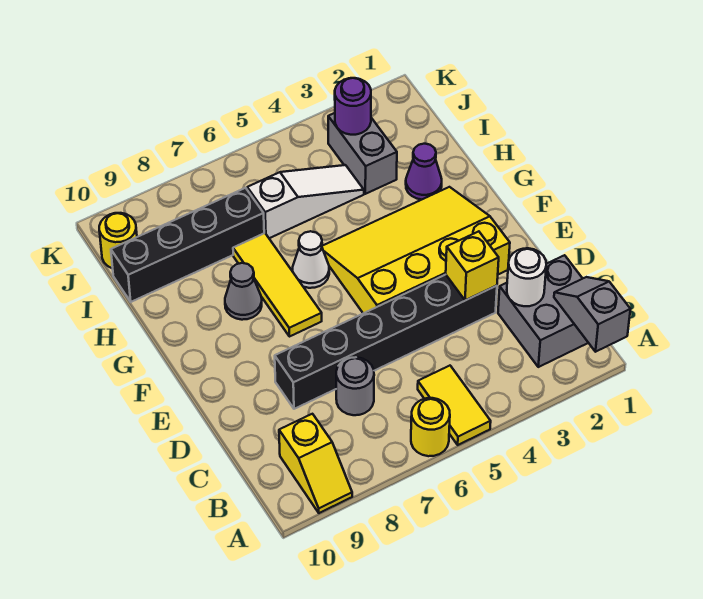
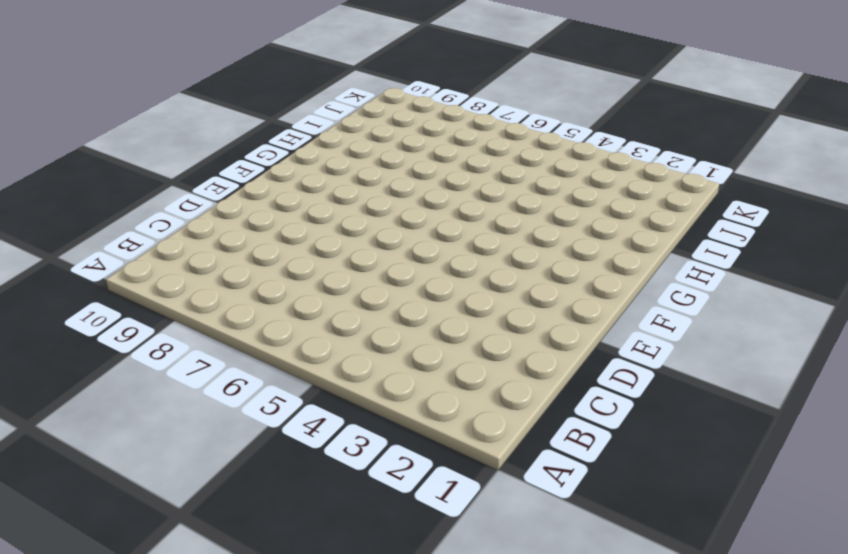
none -> yellow 1x2 tile [418,366,491,445]
none -> yellow 1x1 round brick [411,398,450,456]
none -> yellow 1x2 slope [279,414,352,513]

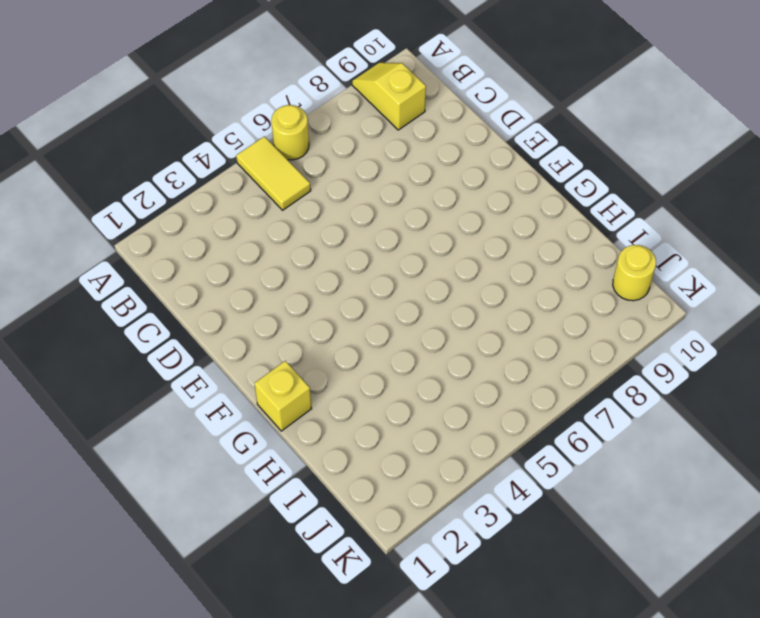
yellow 1x1 brick [254,361,312,431] -> yellow 1x1 brick moved to [446,231,499,300]
none -> grey 2x2 brick [498,255,588,367]
none -> grey 1x1 round brick [336,357,374,415]
none -> black 1x6 brick [275,275,497,409]

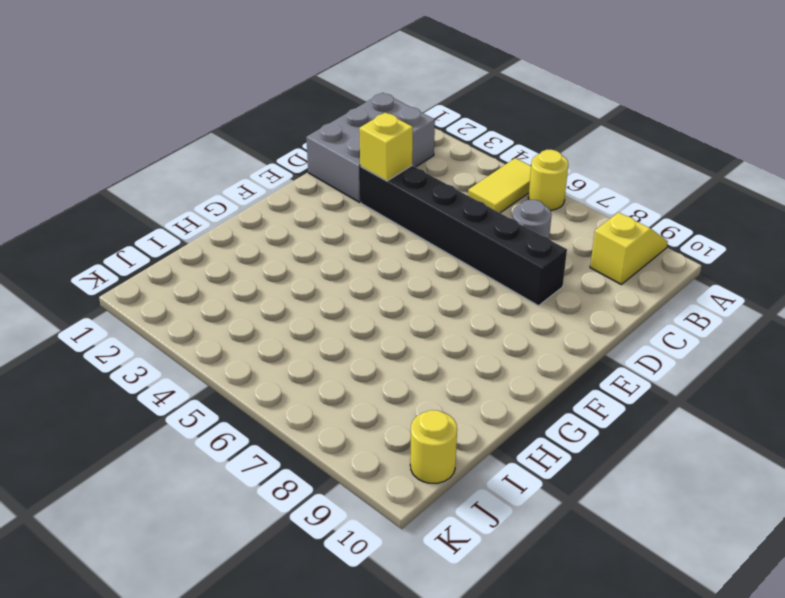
grey 2x3 brick [306,93,435,202] -> grey 2x2 brick [498,255,588,367]
none -> yellow 3x4 slope [322,187,510,313]
none -> yellow 1x3 tile [233,233,322,337]
none -> white 1x1 cone [293,231,329,288]

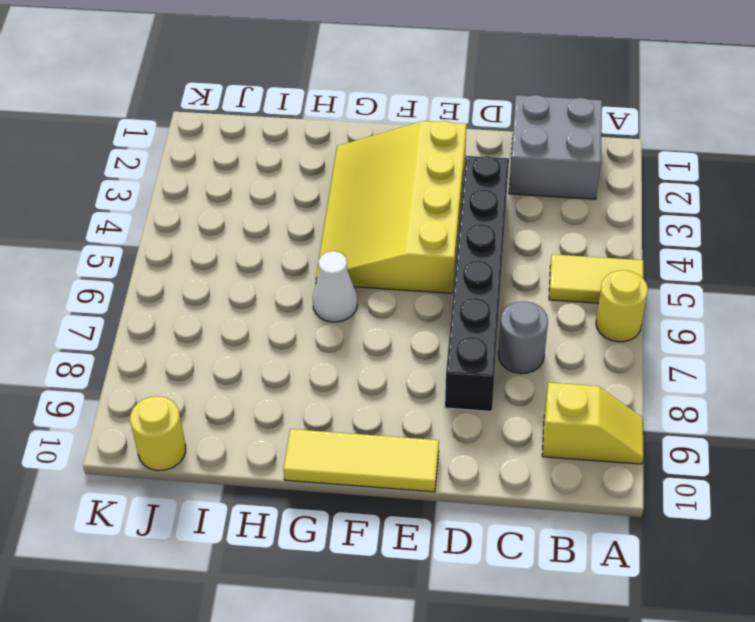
yellow 1x3 tile [283,429,439,492] -> yellow 1x3 tile moved to [233,233,322,337]
none -> grey 1x1 cone [225,263,262,320]
none -> purple 1x1 cone [406,144,442,200]
none -> grey 1x2 brick [328,113,397,194]

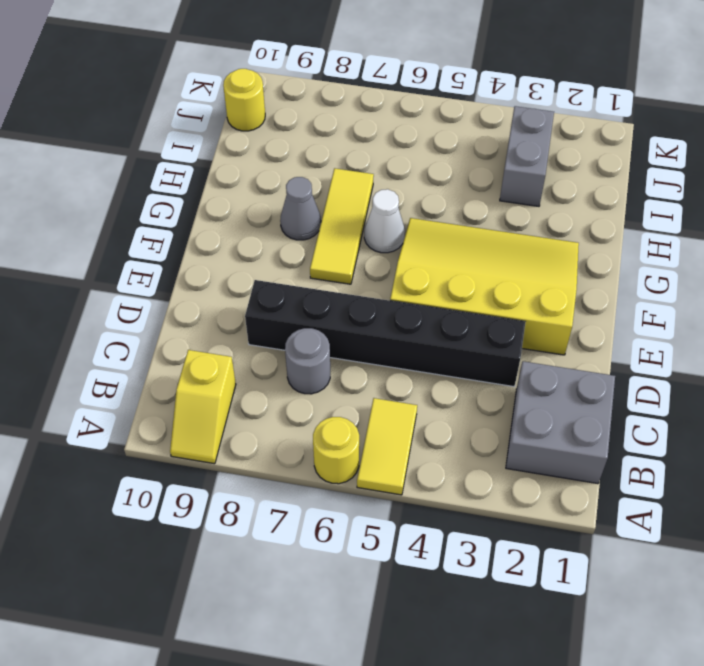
none -> purple 1x1 cone [406,144,442,200]
none -> white 1x3 slope [247,165,364,238]
none -> black 1x4 brick [111,188,264,302]

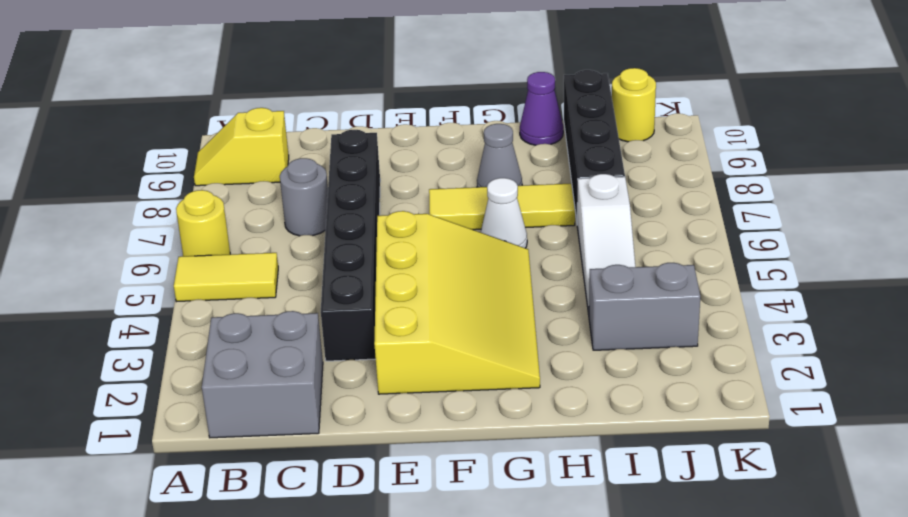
purple 1x1 cone [520,72,563,145] -> purple 1x1 cone moved to [406,144,442,200]
none -> grey 1x2 slope [554,277,630,352]
none -> white 1x1 round brick [507,248,546,306]
none -> yellow 1x1 brick [446,231,499,300]

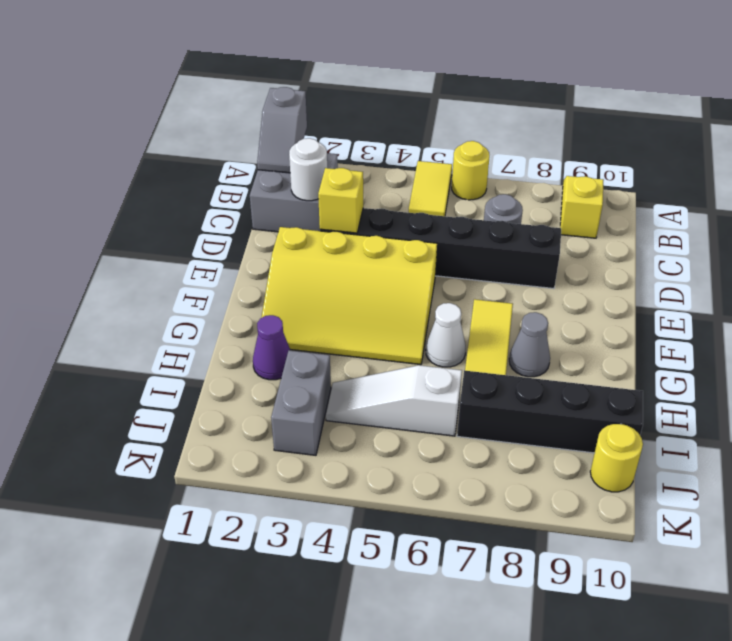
none -> purple 1x1 round brick [335,78,371,135]

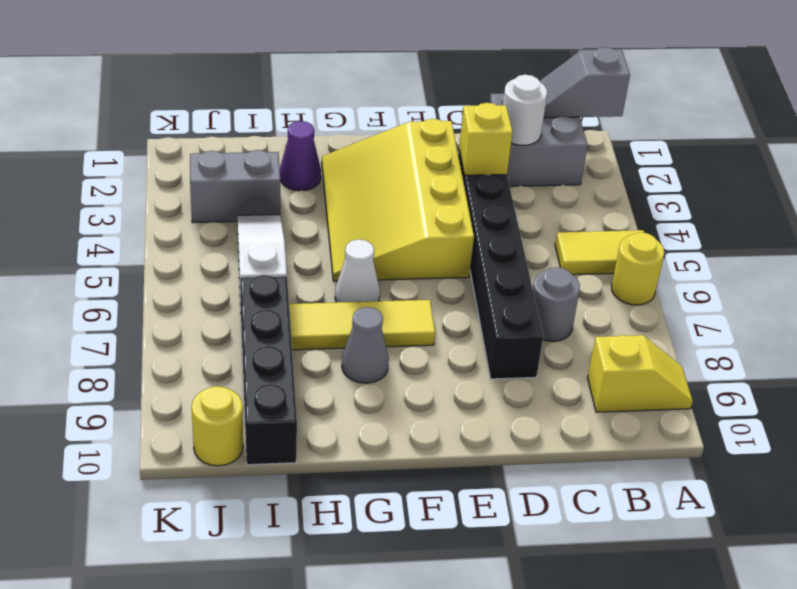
none -> purple 1x1 round brick [335,78,371,135]

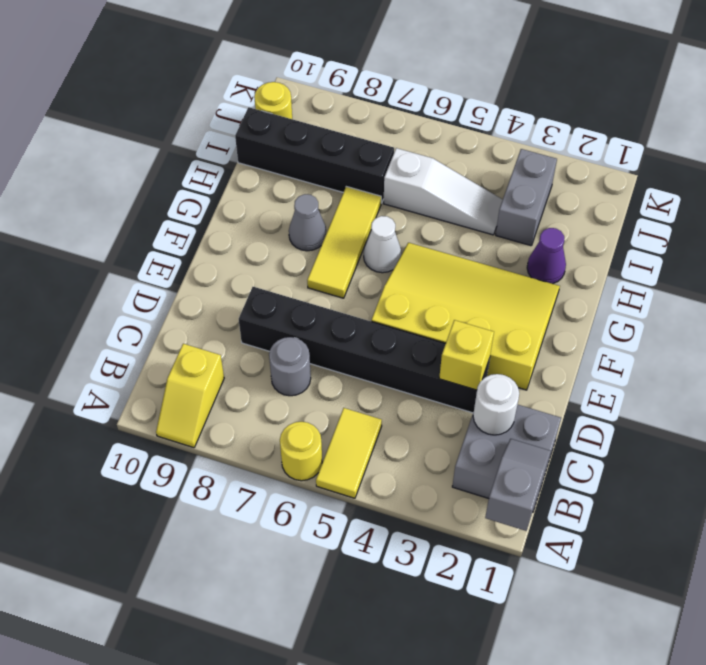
none -> purple 1x1 round brick [335,78,371,135]

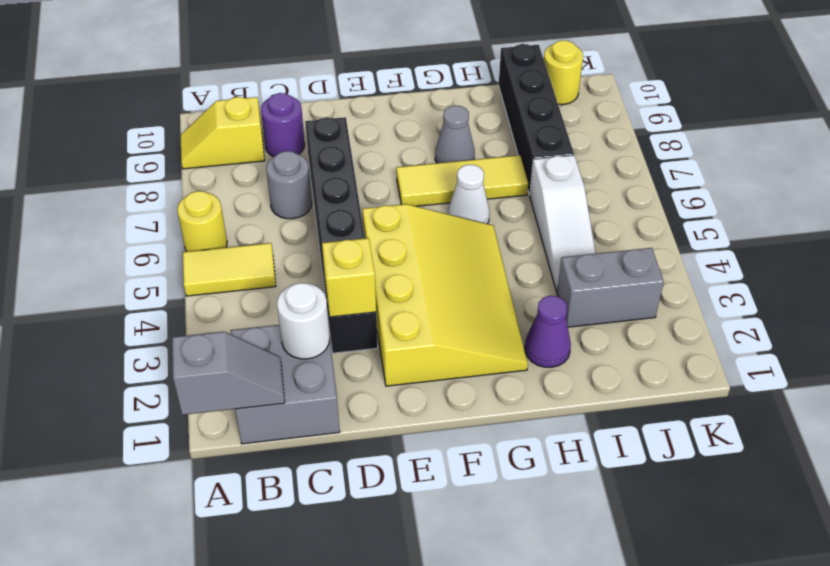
purple 1x1 round brick [261,93,305,157] -> purple 1x1 round brick moved to [335,78,371,135]

